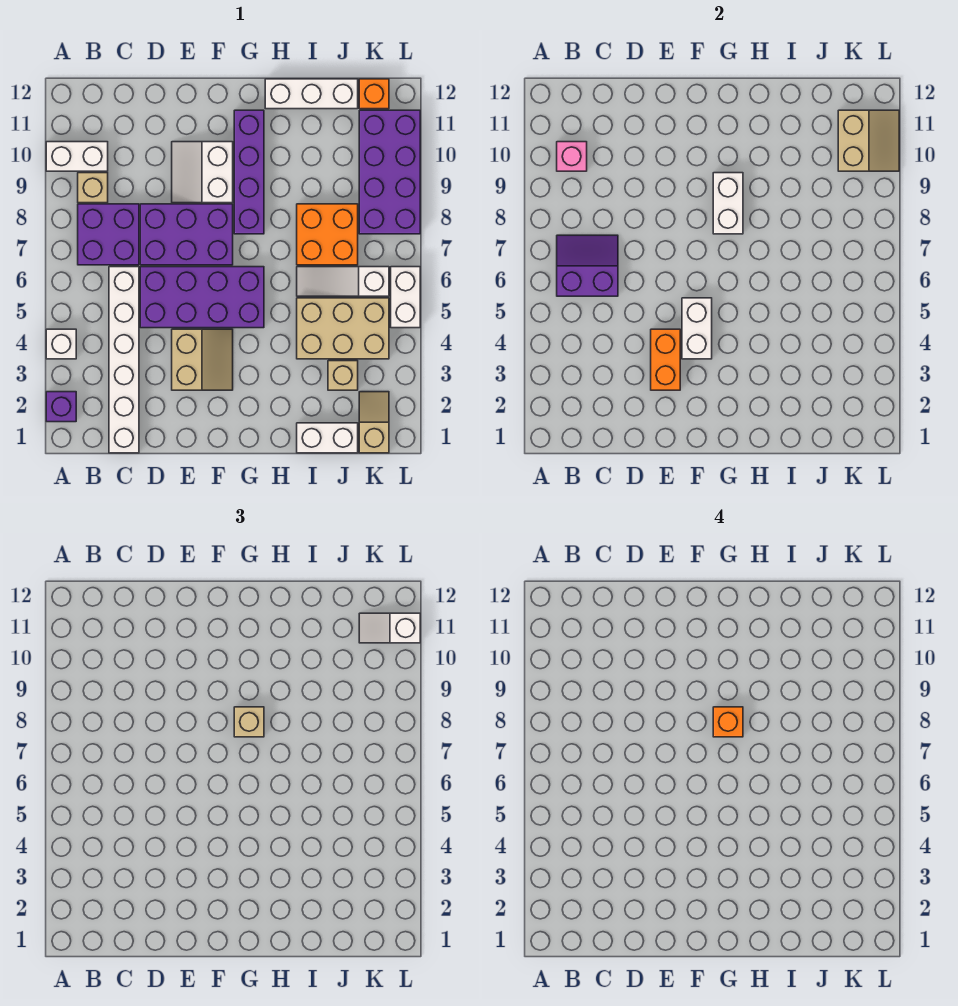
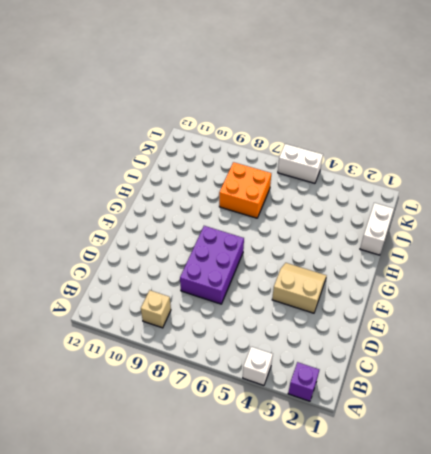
none -> white 1x2 brick [46,142,108,171]
none -> purple 2x2 brick [78,204,139,265]
none -> white 1x6 brick [109,267,139,453]
none -> purple 2x4 brick [140,267,264,328]

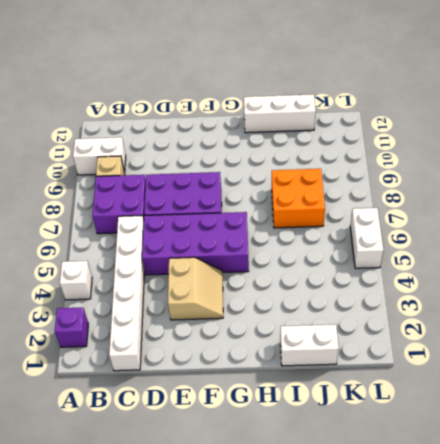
none -> white 2x2 slope [172,142,233,203]
none -> purple 1x4 brick [234,110,264,234]
none -> tan 2x3 brick [297,298,389,359]
none -> white 1x3 slope [297,267,389,296]

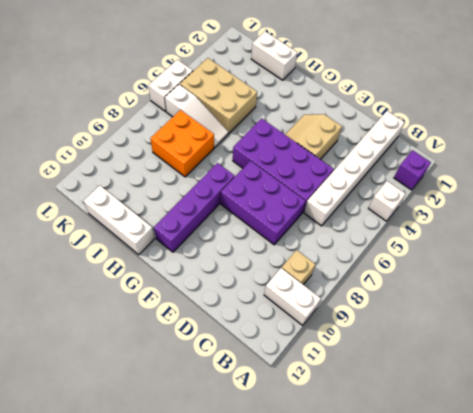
none -> purple 2x2 brick [78,204,139,265]
none -> white 2x2 slope [172,142,233,203]
none -> tan 1x1 brick [328,361,358,390]
none -> tan 1x2 slope [359,392,389,453]

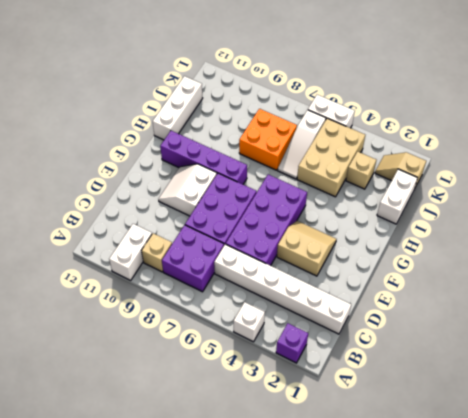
white 2x2 slope [158,164,217,216] -> white 2x2 slope turned to [172,142,233,203]
none -> purple 2x4 brick [359,110,420,234]
none -> orange 1x1 brick [359,79,389,109]
none -> purple 2x2 slope [557,235,618,296]
none -> pink 1x1 brick [557,142,587,171]

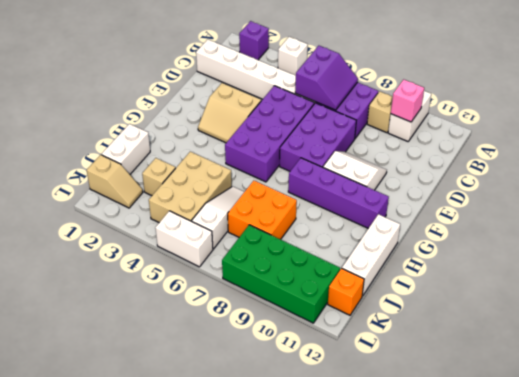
green 2x4 brick [222,225,340,323] -> purple 2x4 brick [359,110,420,234]
none -> orange 1x2 brick [651,329,680,390]
none -> white 1x2 brick [682,298,712,359]
none -> white 1x2 brick [713,173,743,234]
none -> tan 2x2 slope [838,110,899,171]

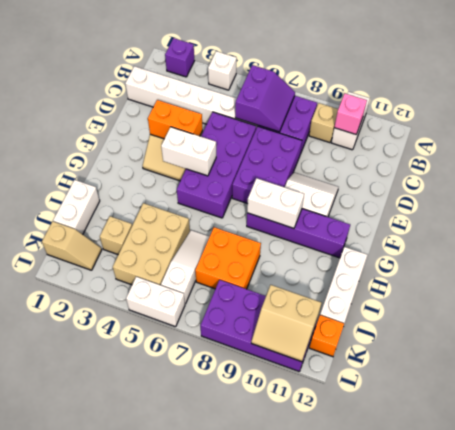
none -> tan 1x1 brick [234,707,264,737]
none -> white 1x2 slope [359,613,420,643]
none -> orange 1x1 brick [713,707,743,737]

